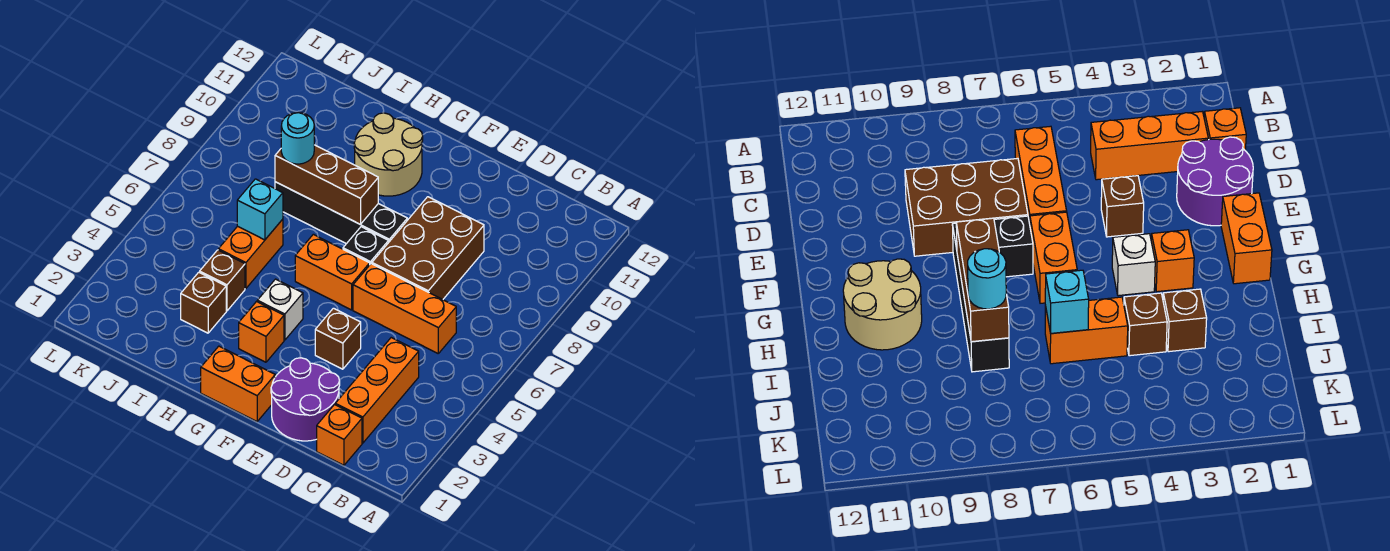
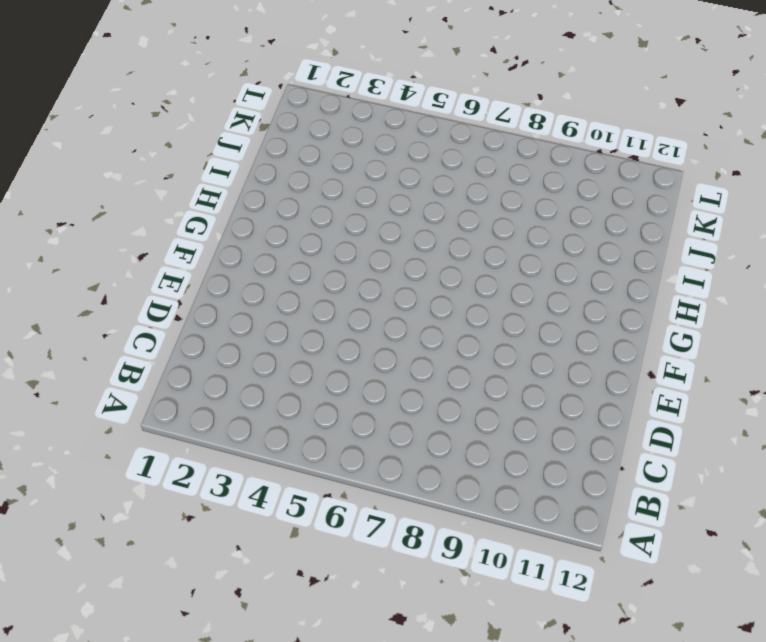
none -> orange 1x1 brick [317,405,362,465]
none -> orange 1x3 brick [335,338,419,443]
none -> orange 1x3 brick [353,264,456,353]

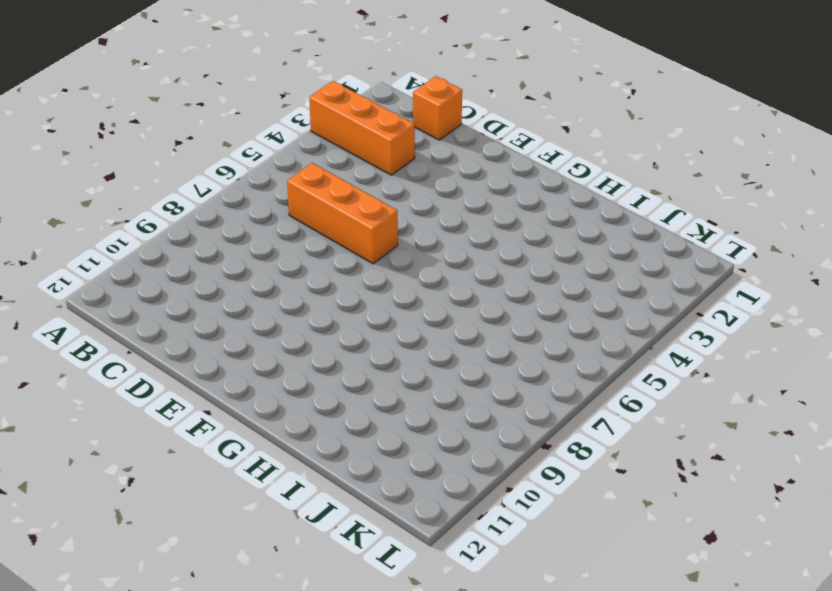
orange 1x3 brick [309,81,415,175] -> orange 1x3 brick turned to [335,338,419,443]
none -> purple 2x2 round brick [271,358,340,441]
none -> brown 2x3 brick [372,197,484,300]
none -> brown 1x1 brick [315,308,361,369]

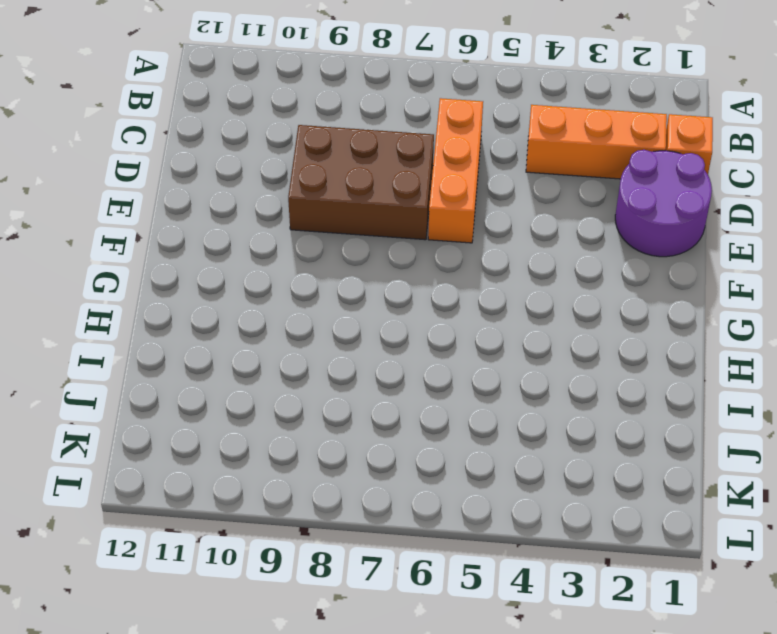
none -> brown 1x1 brick [315,308,361,369]
none -> orange 1x2 brick [201,346,275,421]
none -> orange 1x2 brick [295,234,370,310]

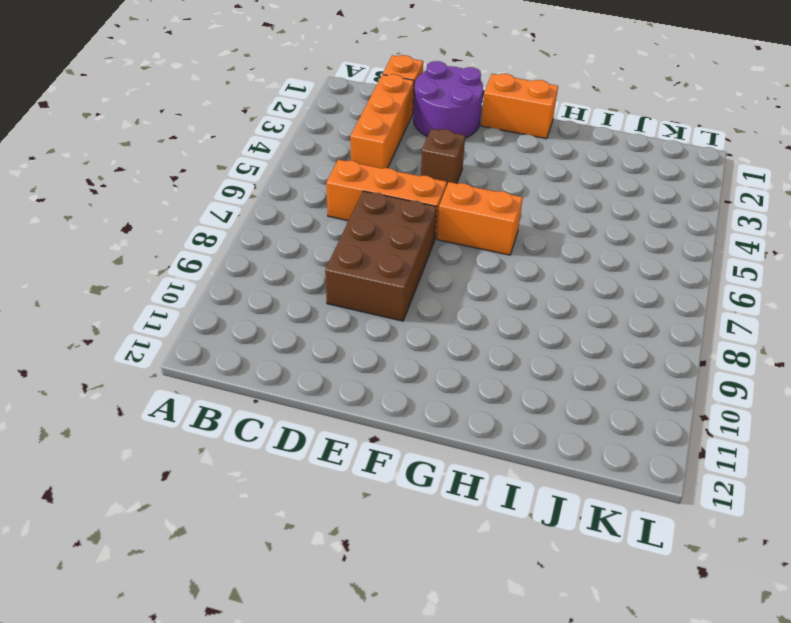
none -> black 1x1 brick [343,227,389,264]
none -> black 1x4 brick [275,182,407,244]
none -> orange 1x1 brick [239,301,284,362]

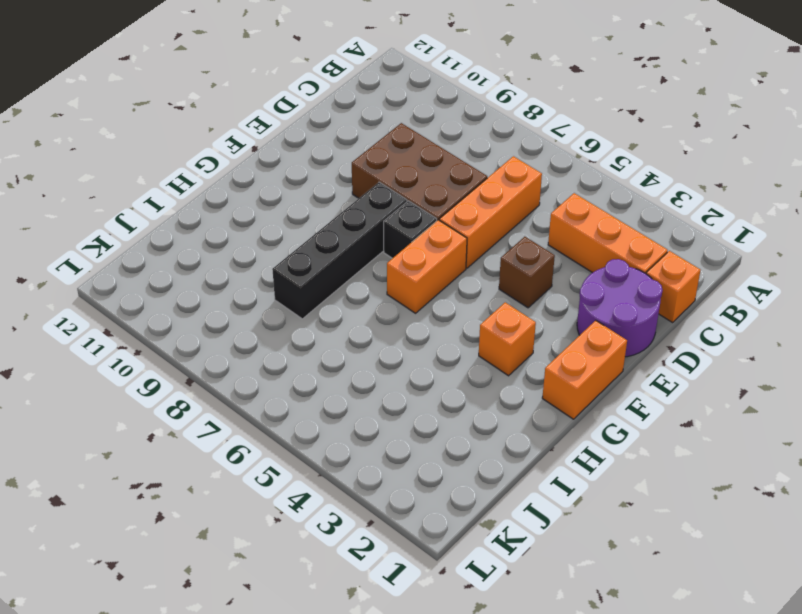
none -> white 1x1 brick [257,279,303,340]
none -> tan 2x2 round brick [354,113,423,196]
none -> brown 1x1 brick [181,272,226,333]

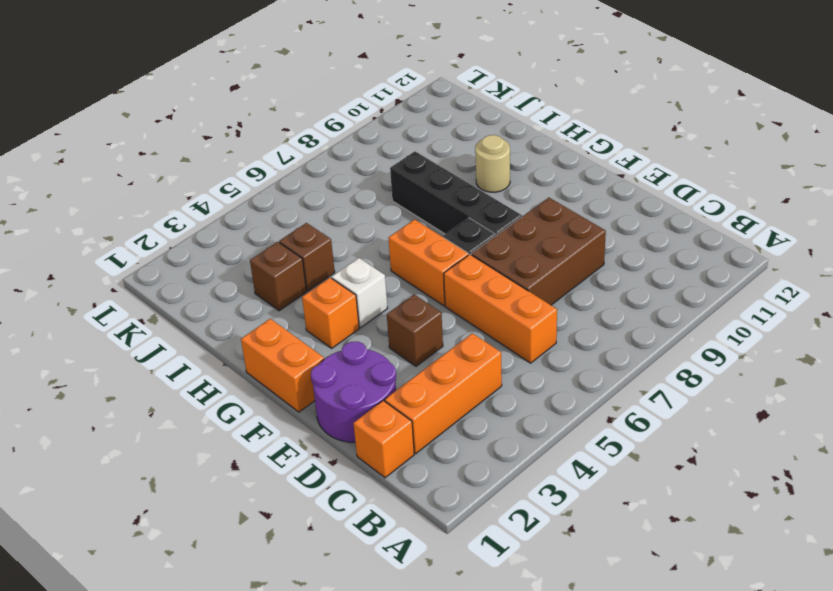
tan 1x1 round brick [475,135,510,192] -> tan 2x2 round brick [354,113,423,196]
none -> orange 1x2 brick [218,219,283,288]
none -> brown 1x3 brick [275,145,378,224]
none -> cyan 1x1 brick [237,179,283,240]

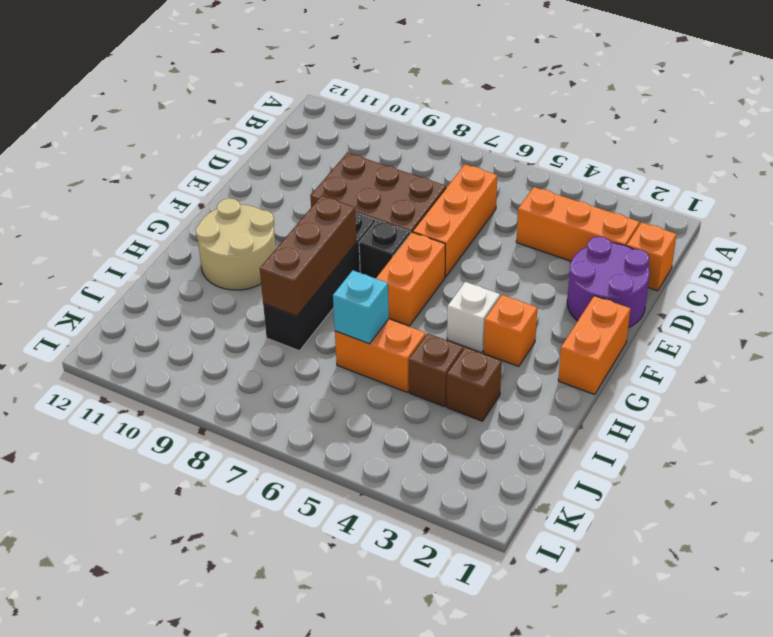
none -> brown 1x1 brick [315,308,361,369]
none -> cyan 1x1 round brick [281,113,314,164]

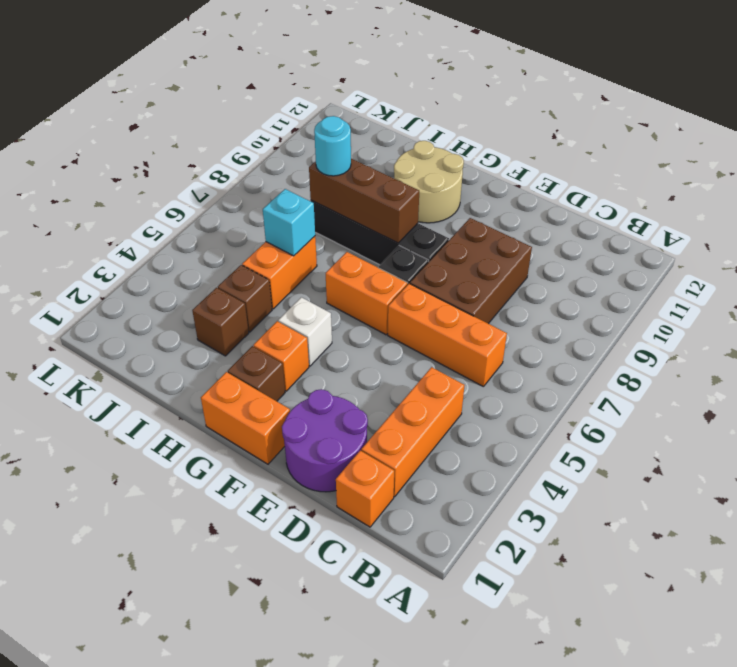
brown 1x1 brick [228,346,285,401] -> brown 1x1 brick moved to [315,308,361,369]

